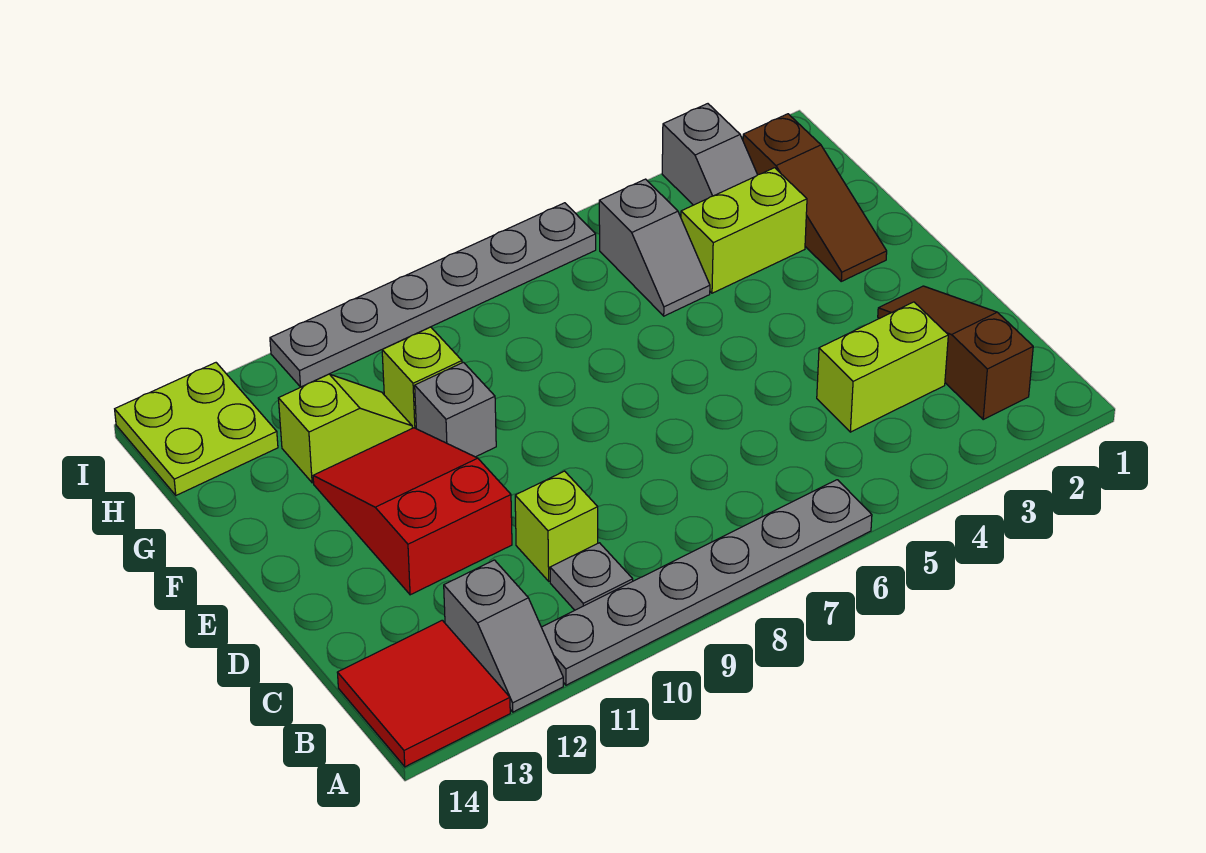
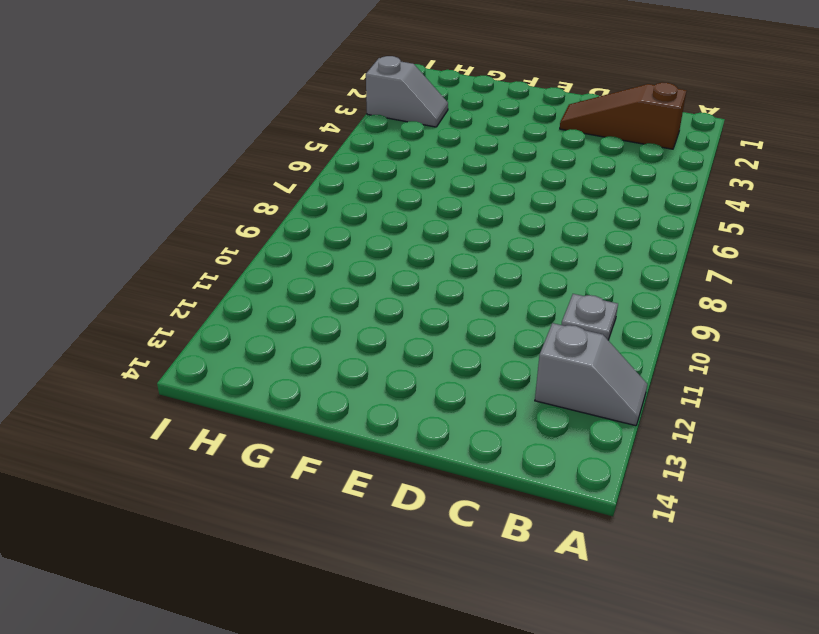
none -> grey 1x6 plate [541,480,872,685]
none -> red 2x2 tile [337,620,510,767]
none -> lime 1x2 brick [817,302,948,432]

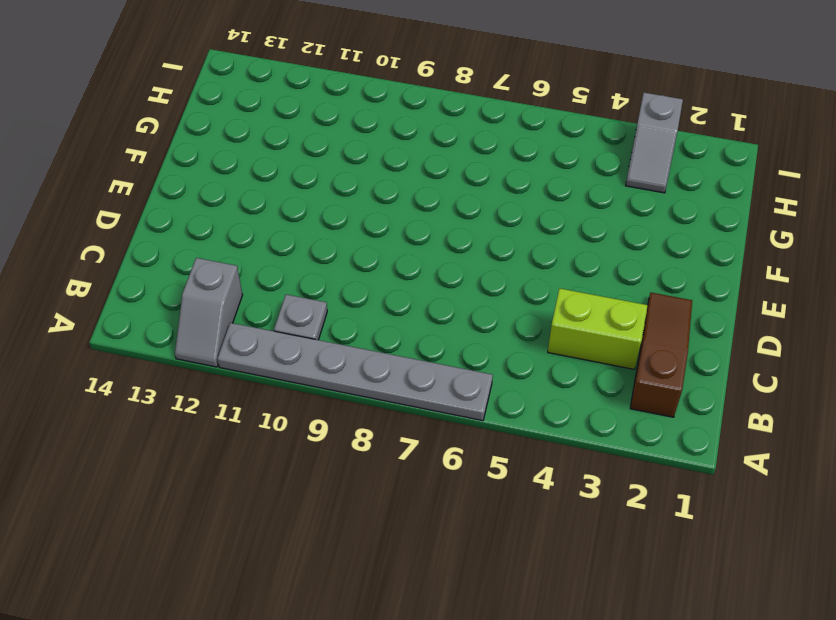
none -> red 2x2 tile [337,620,510,767]
none -> lime 1x1 brick [515,471,598,581]
none -> red 2x3 slope [313,428,512,595]

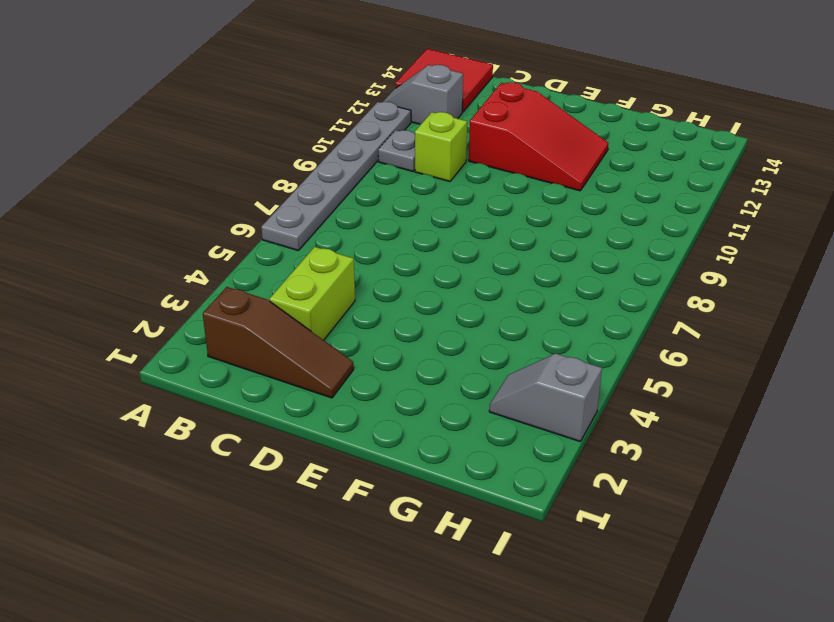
none -> brown 1x3 slope [743,114,887,281]
none -> grey 1x1 brick [415,362,496,457]
none -> lime 1x2 brick [681,168,807,293]

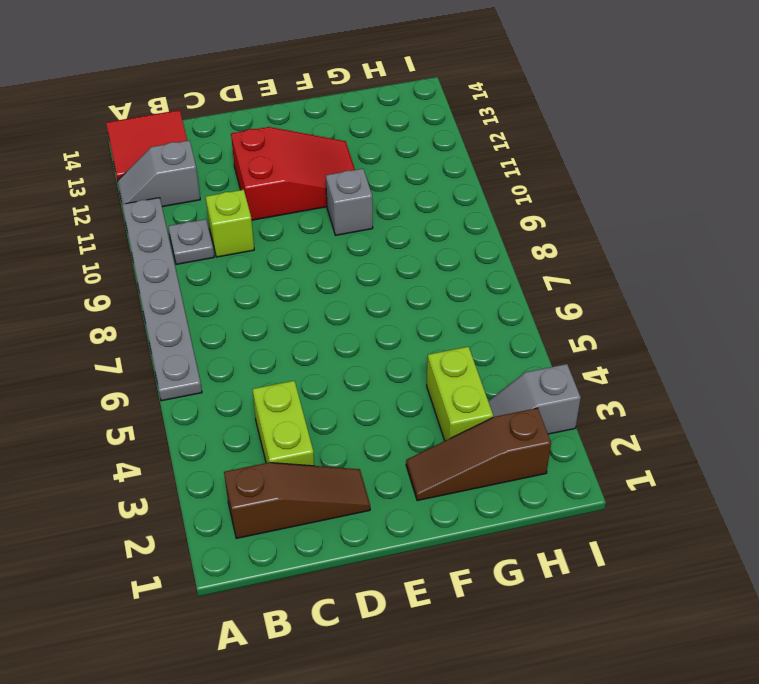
none -> grey 1x2 slope [599,179,710,316]
none -> lime 1x1 brick [382,327,462,428]
none -> lime 1x2 slope [278,374,412,483]

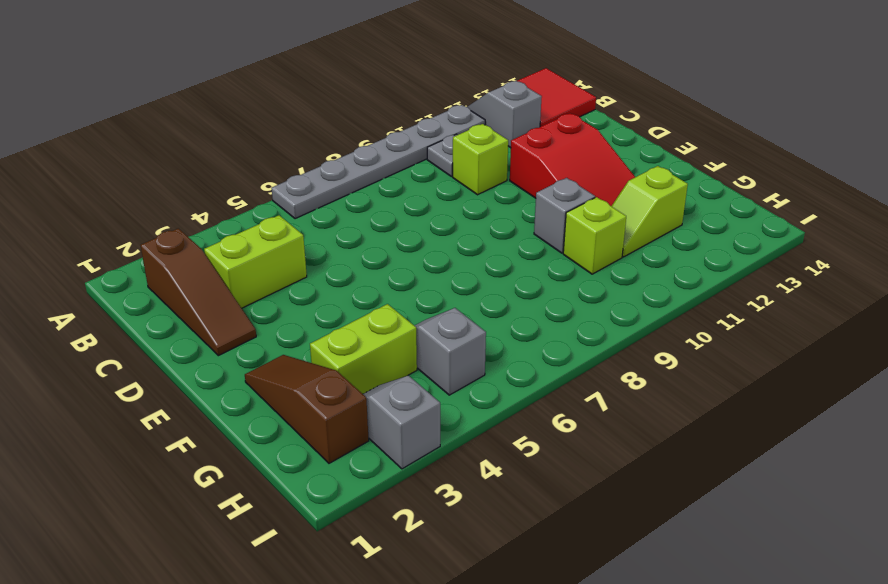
none -> lime 2x2 plate [115,363,278,495]
none -> grey 1x6 plate [270,203,596,387]

